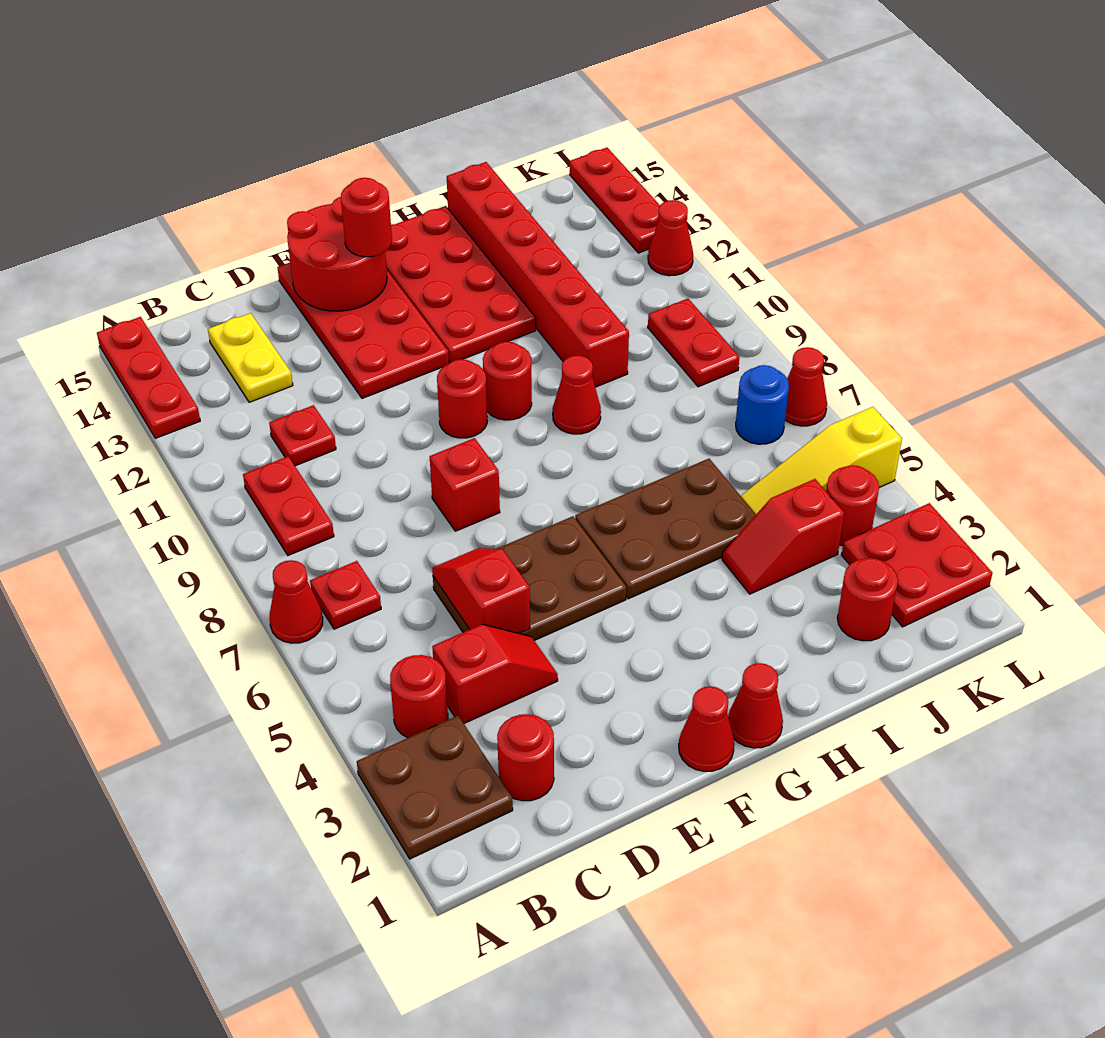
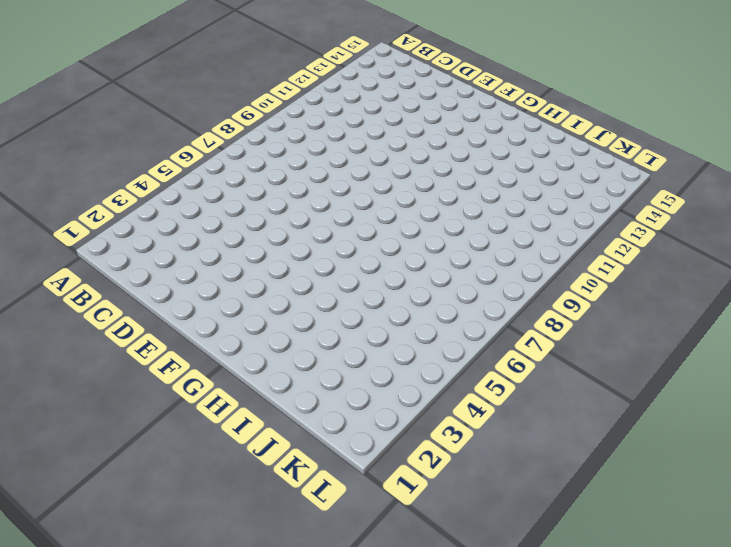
none -> brown 2x2 plate [357,716,513,859]
none -> red 1x1 cone [269,560,323,643]
none -> red 1x3 plate [97,317,200,438]
none -> red 1x1 round brick [390,655,448,738]

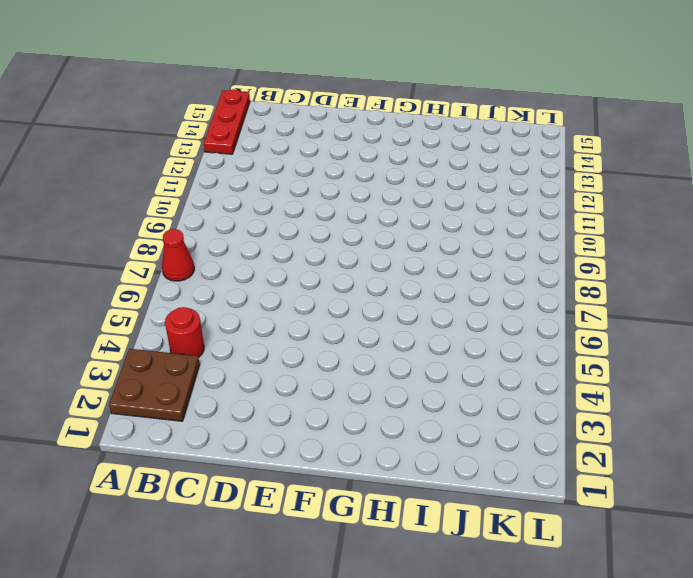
none -> red 1x1 plate [310,561,381,629]
none -> red 1x2 plate [243,456,334,555]
none -> red 1x1 round brick [497,714,554,801]
none -> red 1x2 slope [432,624,558,723]

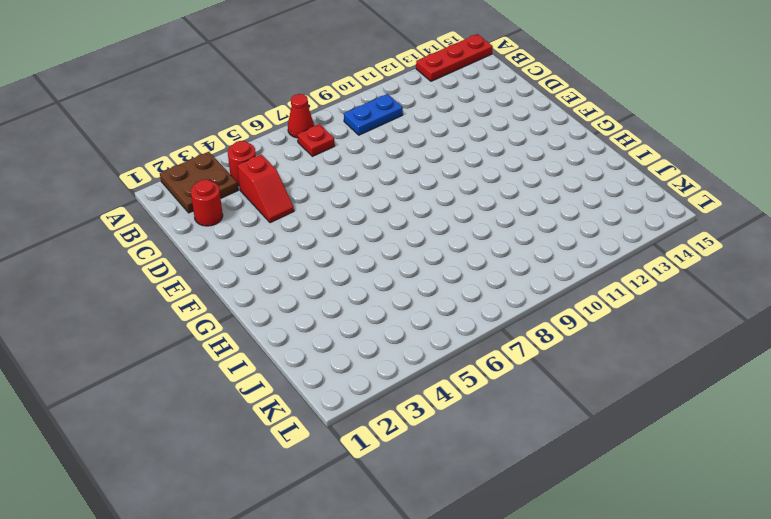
blue 1x2 plate [344,94,403,135] -> red 1x2 plate [243,456,334,555]
none -> red 1x1 plate [269,405,336,466]
none -> yellow 1x2 plate [208,313,293,402]
none -> brown 2x3 plate [433,516,626,641]
none -> red 1x1 brick [430,438,500,531]

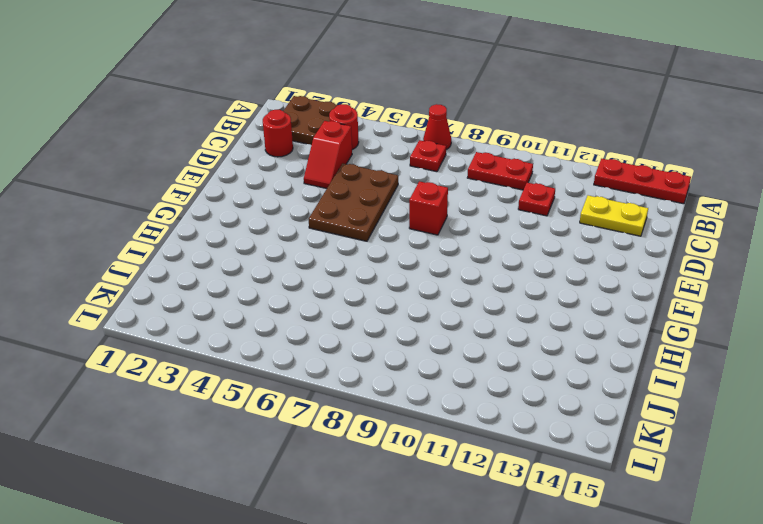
none -> red 2x4 plate [277,263,449,398]
none -> red 1x1 cone [679,686,734,771]
none -> red 1x1 round brick [437,359,487,438]
none -> red 1x1 cone [728,663,783,748]

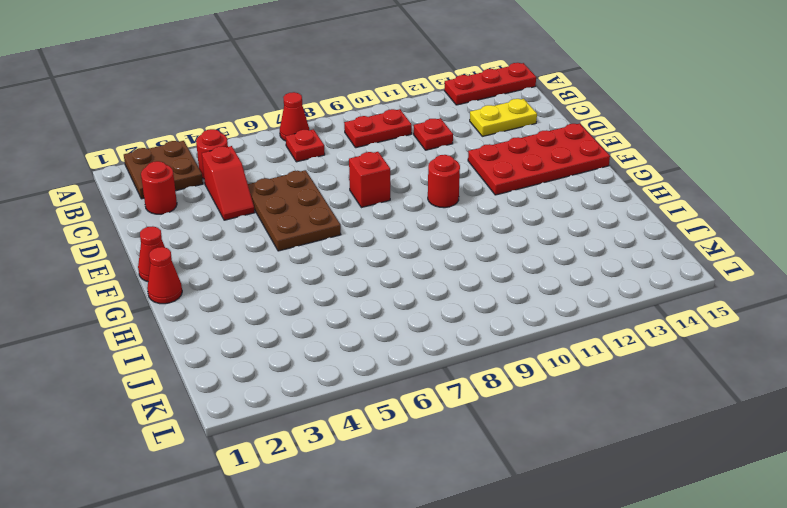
none -> brown 2x3 plate [575,459,756,599]
none -> red 1x1 round brick [483,341,532,420]
none -> red 2x4 plate [385,206,536,363]
none -> red 1x1 cone [553,355,601,434]

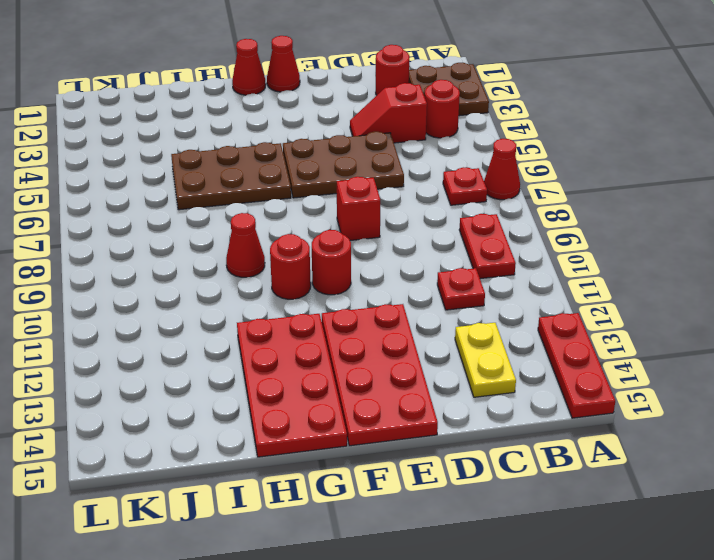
none -> red 1x2 slope [722,479,844,594]
none -> red 1x6 brick [447,162,629,387]
none -> red 1x1 round brick [837,558,898,641]
none -> yellow 1x3 slope [741,407,902,514]

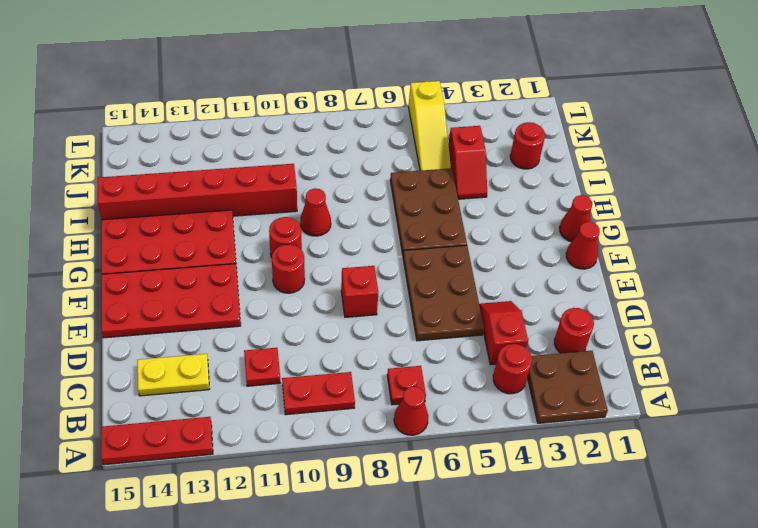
none -> red 2x2 plate [842,503,992,627]
none -> red 1x1 round brick [826,465,879,546]
none -> blue 1x1 round brick [736,365,789,444]
none -> red 1x2 plate [648,299,739,387]

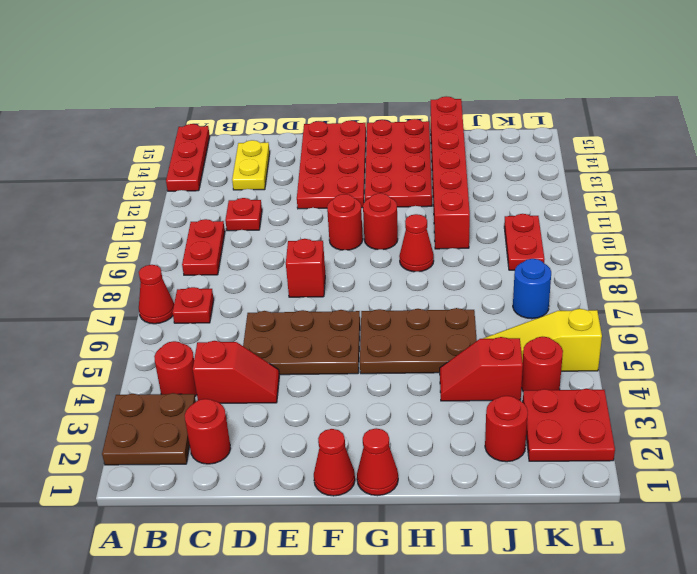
none -> red 1x1 cone [785,347,827,426]
none -> red 1x1 cone [648,200,693,276]
none -> red 1x3 plate [570,147,660,253]
none -> red 1x2 slope [432,548,530,633]

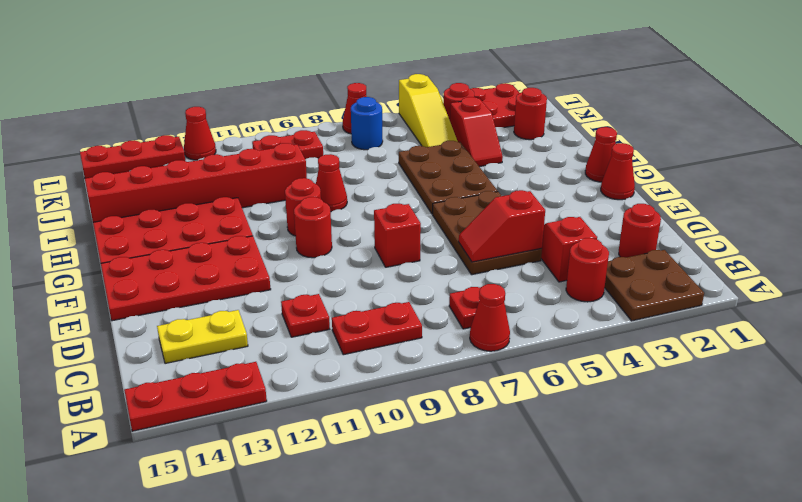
none -> red 2x2 round brick [287,197,387,311]
none -> red 1x1 round brick [341,178,392,257]

